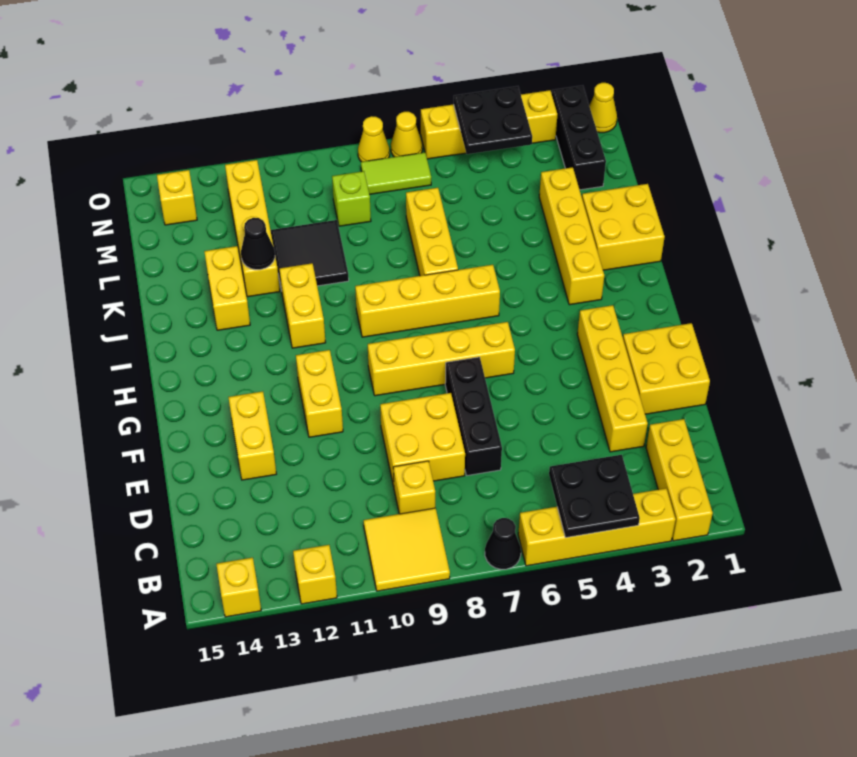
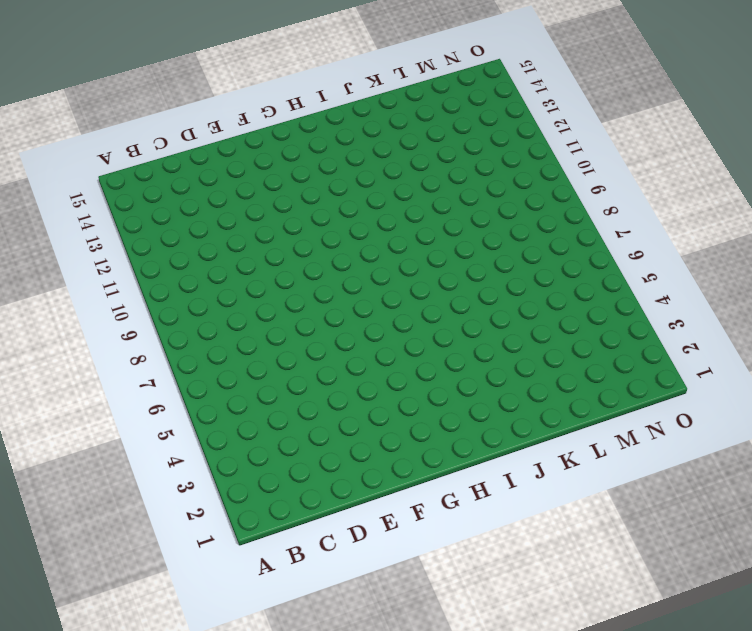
none -> yellow 1x3 brick [646,419,713,541]
none -> yellow 1x4 brick [518,488,676,566]
none -> black 1x1 cone [485,518,521,569]
none -> yellow 2x2 tile [364,508,450,591]

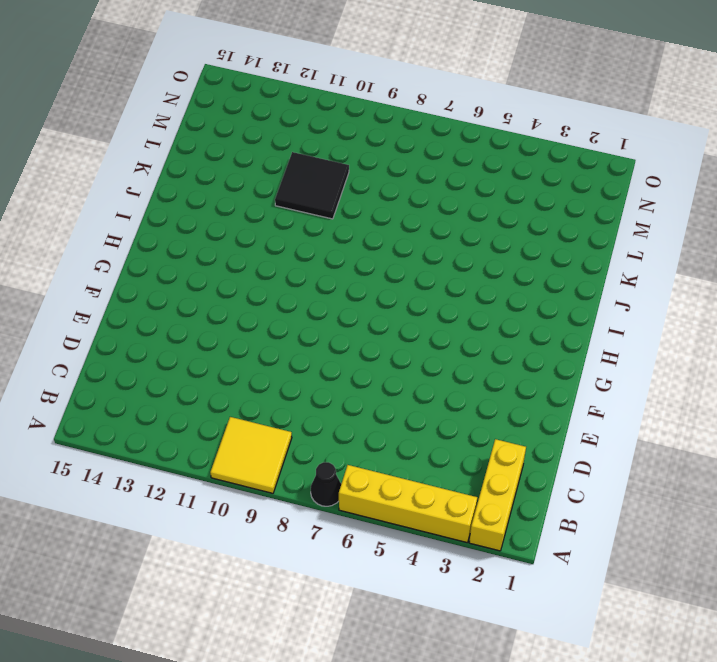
none -> yellow 1x1 brick [293,545,337,604]
none -> yellow 1x1 brick [216,558,261,617]
none -> yellow 1x1 brick [393,461,435,514]
none -> yellow 1x4 brick [577,305,648,452]

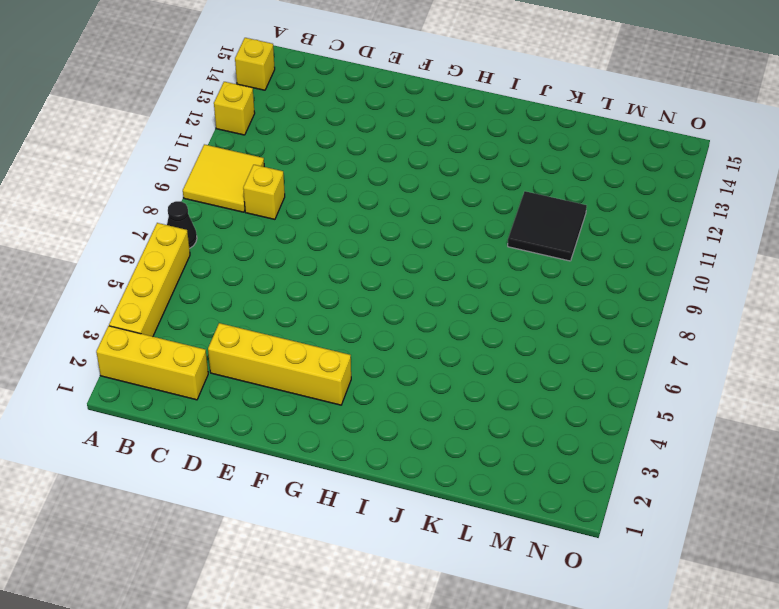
none -> black 1x3 brick [445,357,502,475]
none -> yellow 2x2 brick [380,393,465,486]
none -> yellow 2x2 brick [623,323,710,414]
none -> yellow 1x2 brick [228,391,276,480]

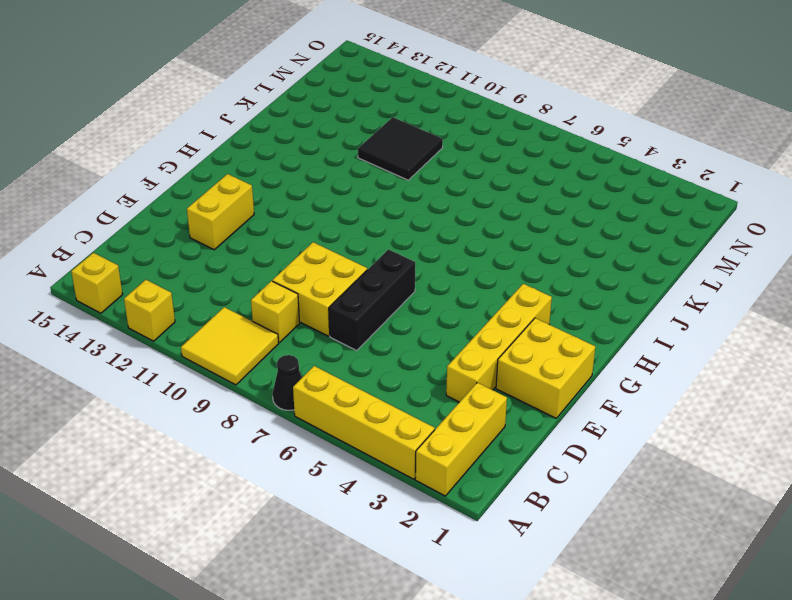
none -> yellow 1x2 brick [296,350,343,437]
none -> yellow 1x4 brick [368,322,515,396]
none -> yellow 1x4 brick [539,167,604,305]
none -> yellow 1x4 brick [355,265,500,337]

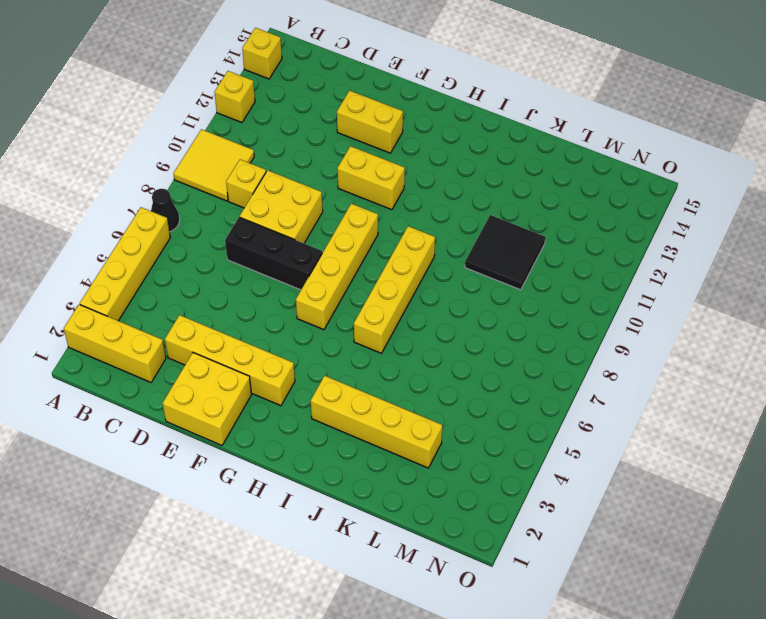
none -> yellow 1x2 brick [279,263,326,348]
none -> yellow 2x2 brick [582,184,665,270]
none -> yellow 1x3 brick [406,188,458,276]
none -> yellow 1x2 brick [204,246,250,330]

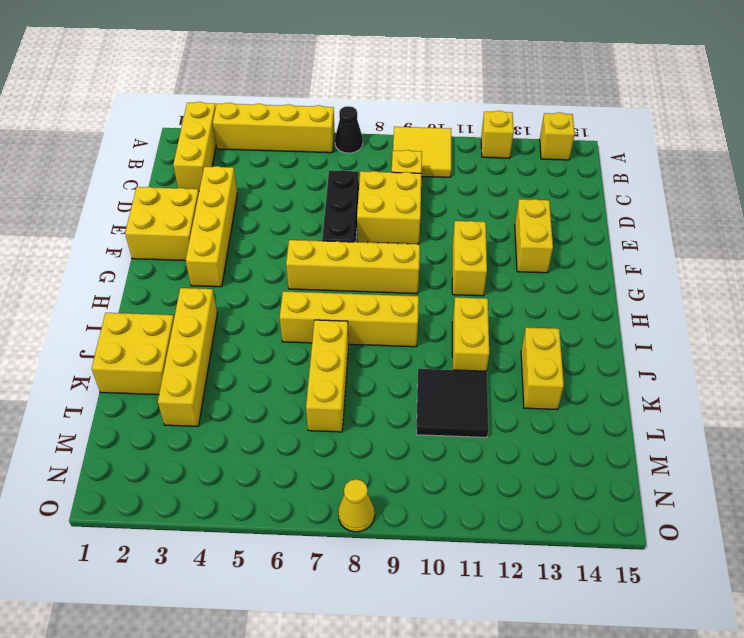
none -> yellow 1x4 brick [225,160,280,297]
none -> black 1x3 brick [552,86,606,190]
none -> lime 1x1 brick [332,171,371,226]
none -> lime 1x2 tile [361,152,431,194]

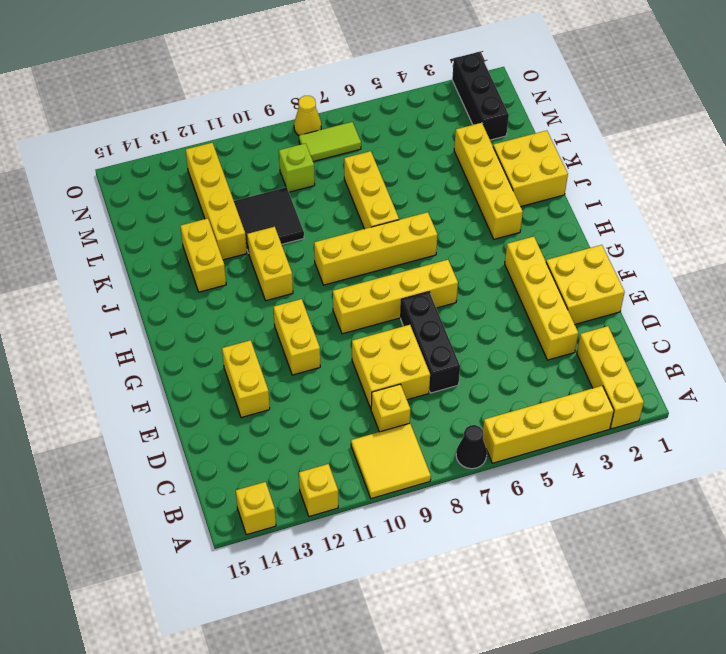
none -> yellow 1x1 brick [157,170,197,225]
none -> yellow 1x1 cone [589,83,617,133]
none -> yellow 1x4 brick [421,90,557,159]
none -> yellow 1x1 cone [391,112,422,157]

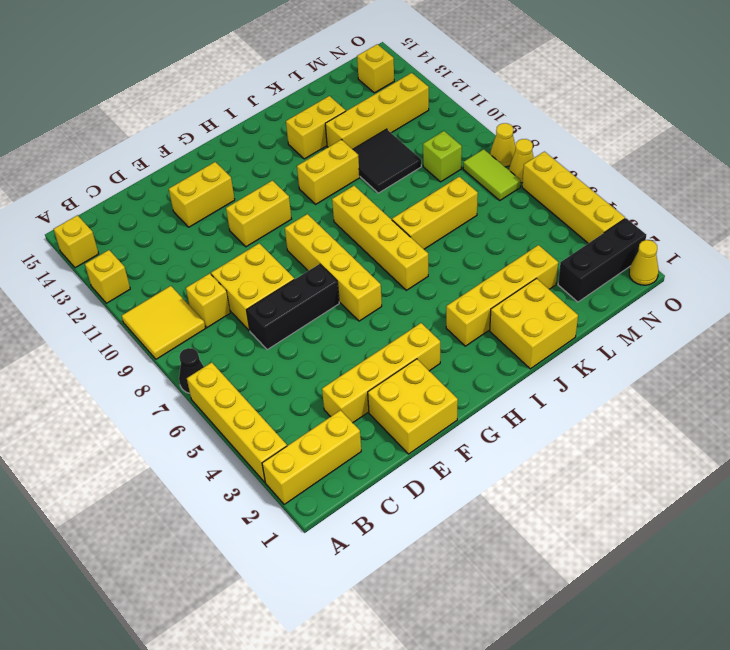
none -> black 2x2 plate [549,455,640,538]
none -> black 1x1 cone [241,218,275,270]
none -> black 2x2 plate [454,86,532,154]

